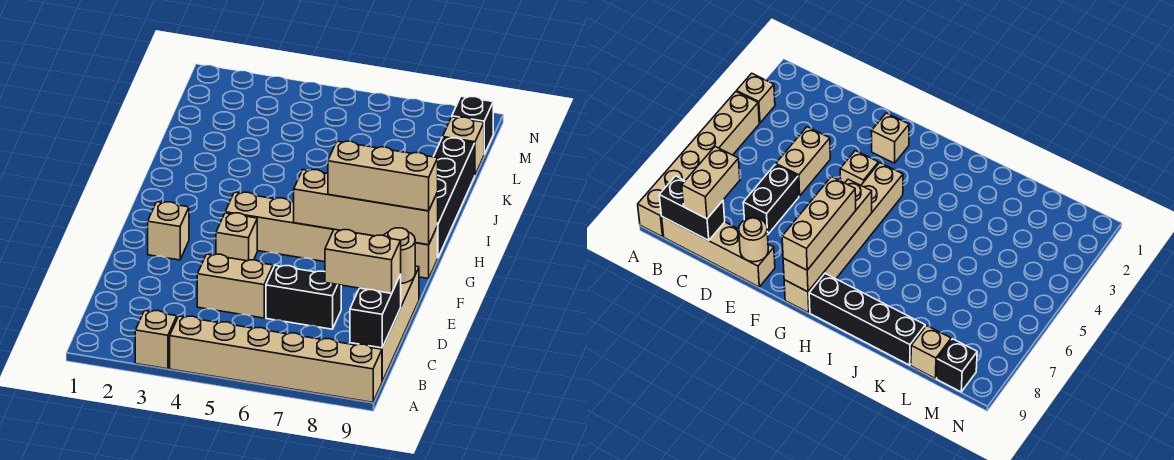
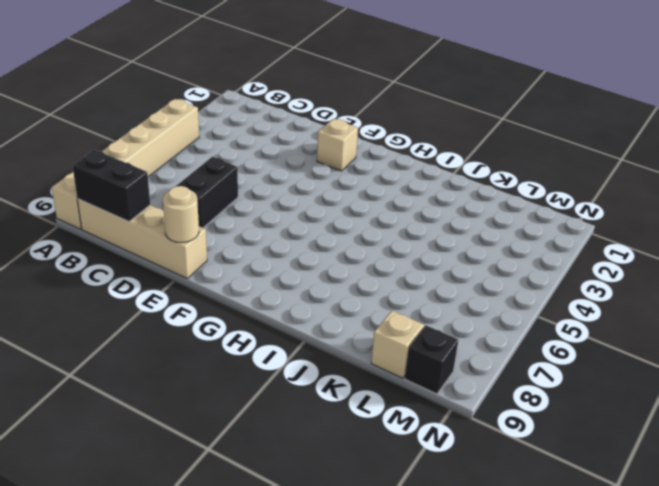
none -> tan 1x1 brick [135,311,177,369]
none -> tan 1x2 brick [197,254,273,318]
none -> tan 1x1 brick [216,213,257,261]

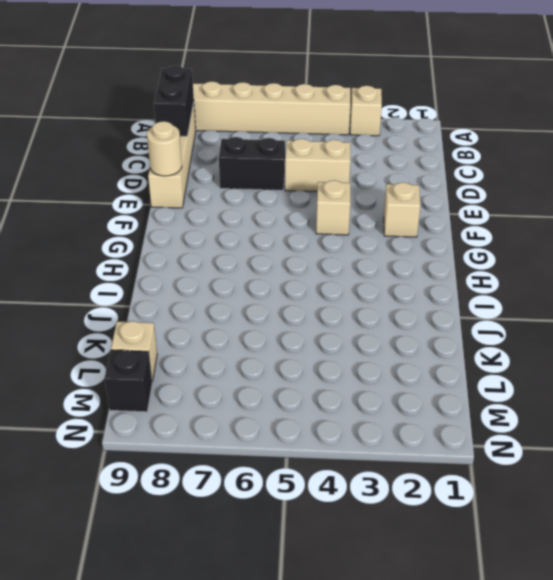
none -> tan 1x6 brick [225,192,438,279]
none -> black 1x4 brick [434,138,475,257]
none -> tan 1x4 brick [294,170,438,245]

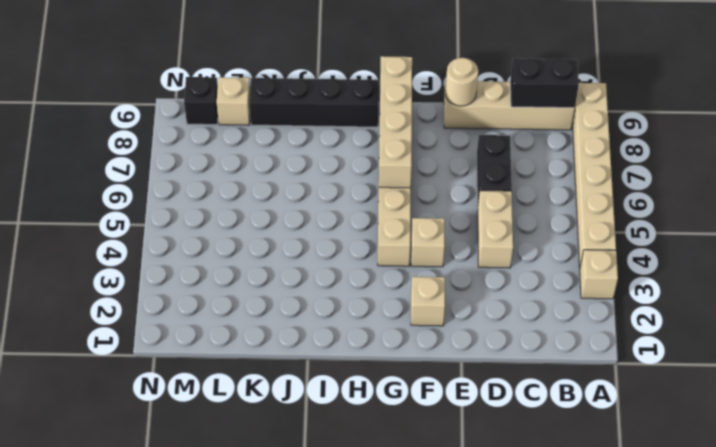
none -> tan 1x2 brick [325,229,401,293]
none -> tan 1x3 brick [328,141,438,211]

